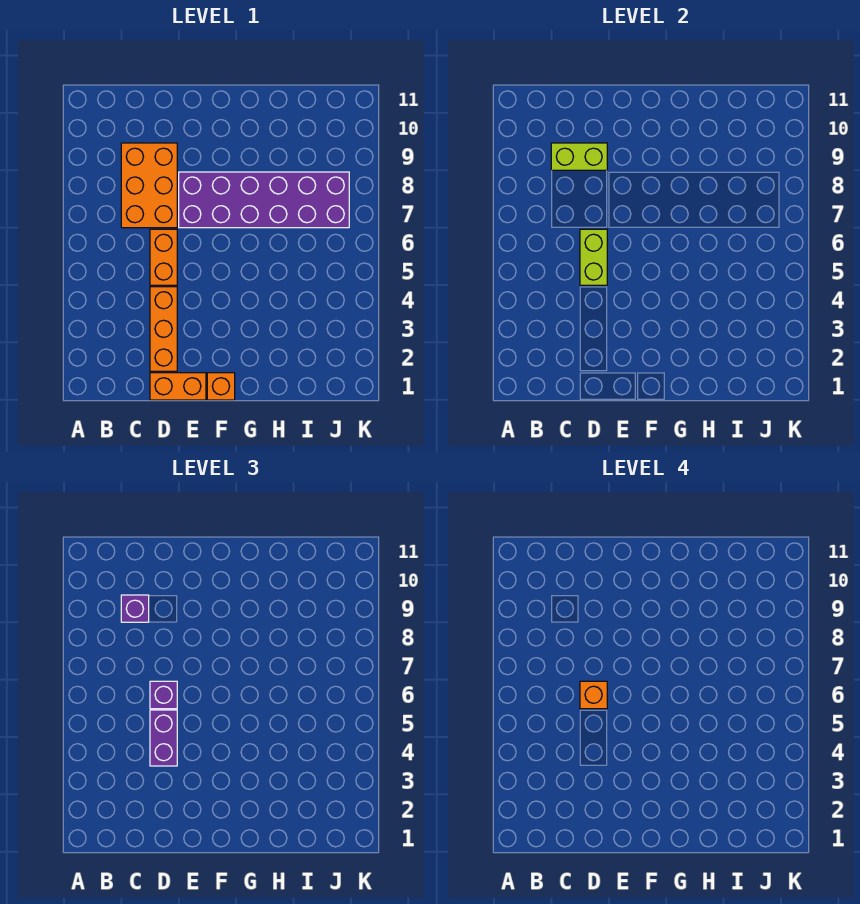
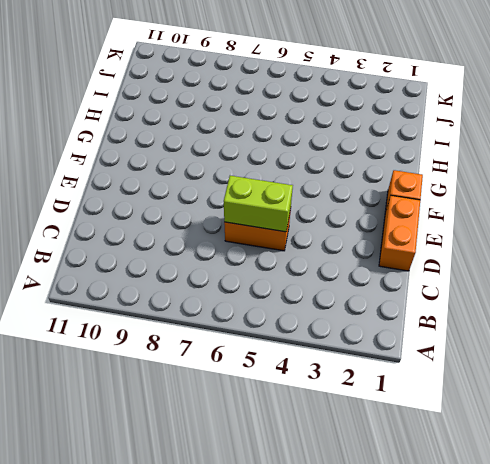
none -> orange 2x3 brick [121,143,177,228]
none -> orange 1x3 brick [150,287,177,371]
none -> purple 2x6 brick [179,172,349,228]

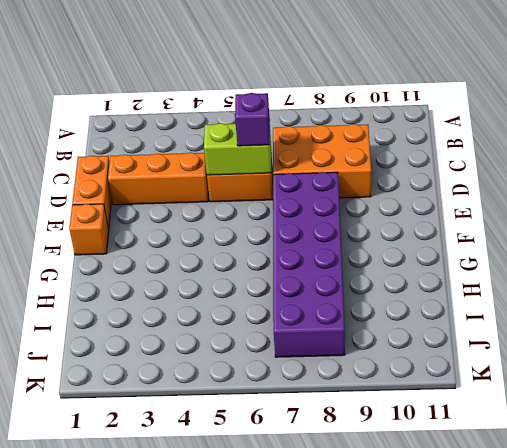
none -> lime 1x2 brick [551,143,607,170]
none -> purple 1x1 brick [121,595,149,622]
none -> purple 1x2 brick [150,710,177,766]

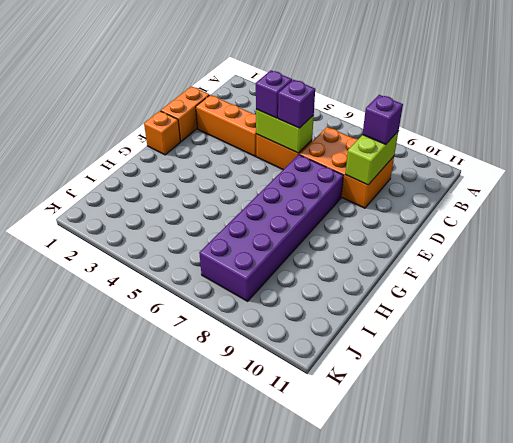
purple 1x1 brick [256,70,292,118] -> purple 1x2 brick [150,710,177,766]
none -> orange 1x1 brick [580,681,607,709]

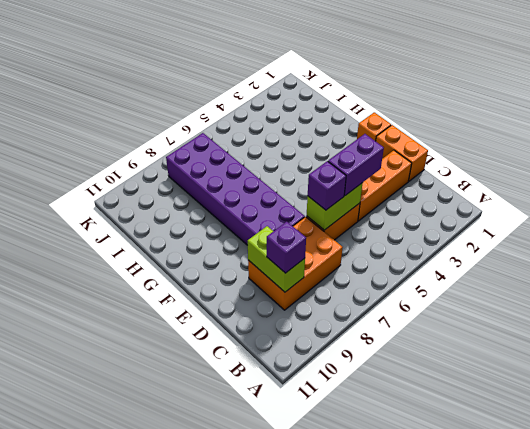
none -> orange 1x1 brick [580,681,607,709]

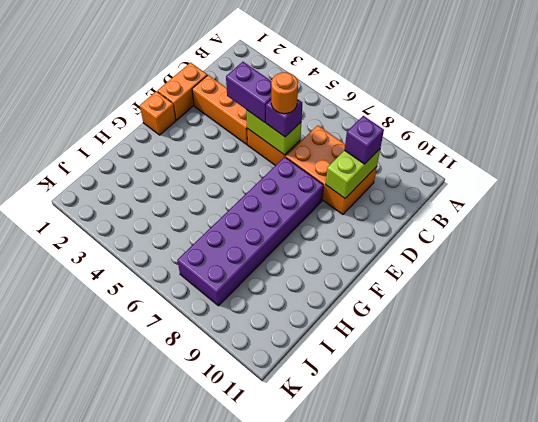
orange 1x1 round brick [271,72,298,114] -> orange 1x1 brick [580,681,607,709]

